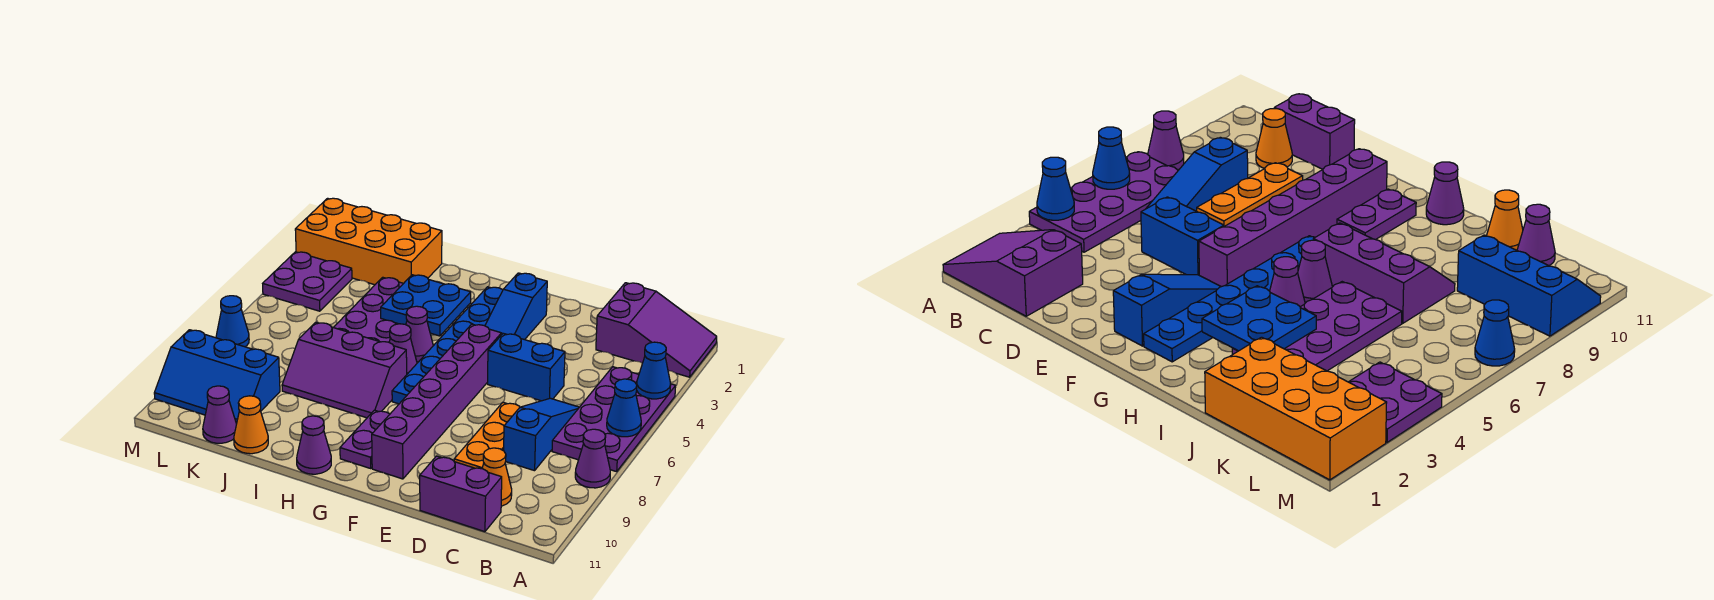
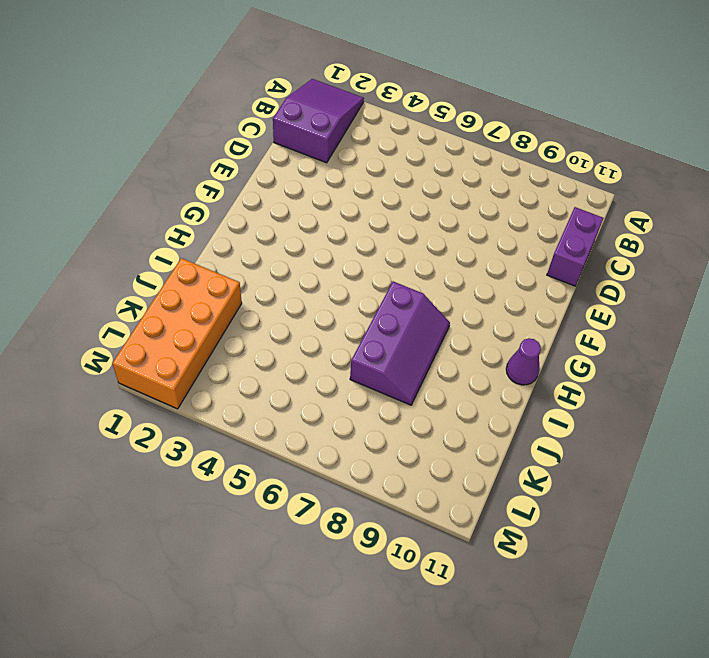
none -> purple 2x4 plate [552,367,676,472]
none -> purple 1x1 cone [575,429,610,488]
none -> blue 1x3 slope [504,398,579,471]

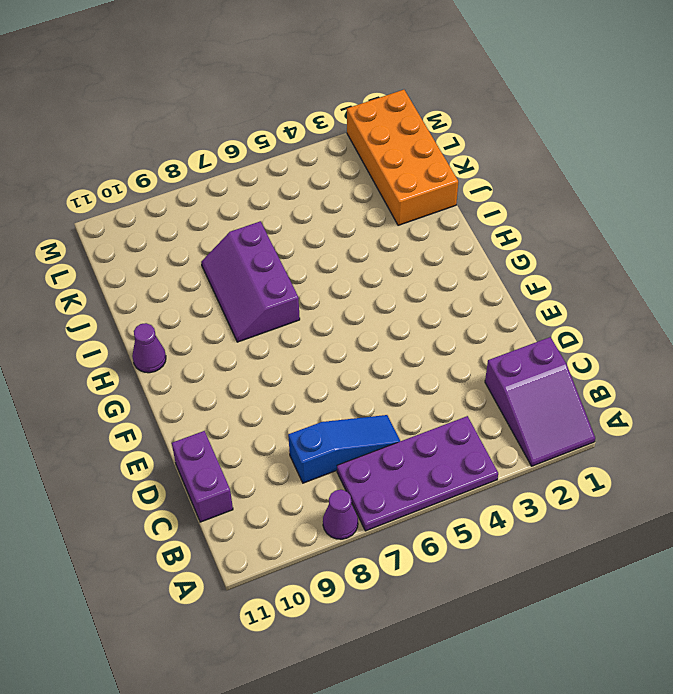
none -> orange 1x1 cone [482,448,512,506]
none -> blue 1x2 brick [488,333,565,401]
none -> orange 1x3 plate [454,403,520,469]

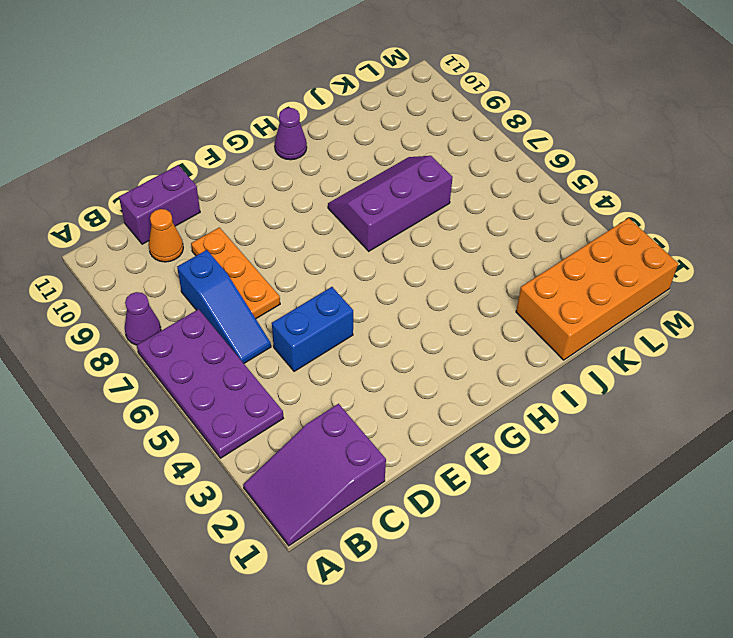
none -> blue 1x3 slope [485,273,547,340]
none -> purple 1x6 brick [372,324,502,479]
none -> blue 1x6 plate [392,287,503,404]

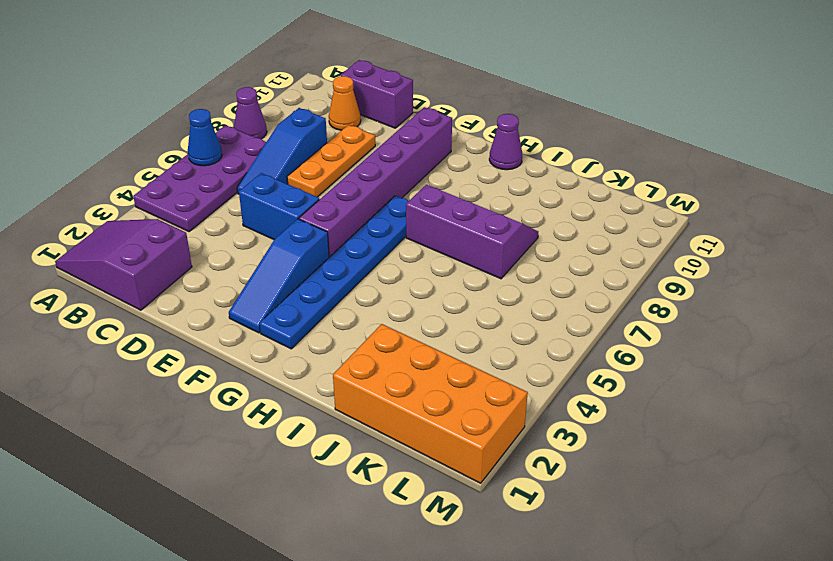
blue 1x3 slope [229,219,329,333] -> blue 1x3 slope turned to [485,273,547,340]
none -> purple 1x2 plate [340,410,390,468]
none -> purple 1x1 cone [406,306,433,362]
none -> purple 1x1 cone [389,324,417,374]

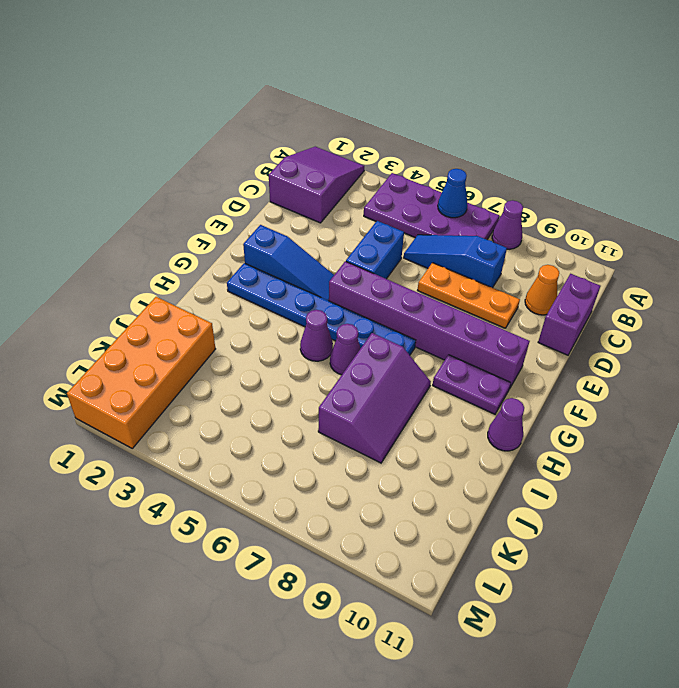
none -> purple 2x4 plate [333,277,404,342]
none -> orange 1x1 cone [234,396,268,454]
none -> blue 2x3 slope [154,330,280,424]

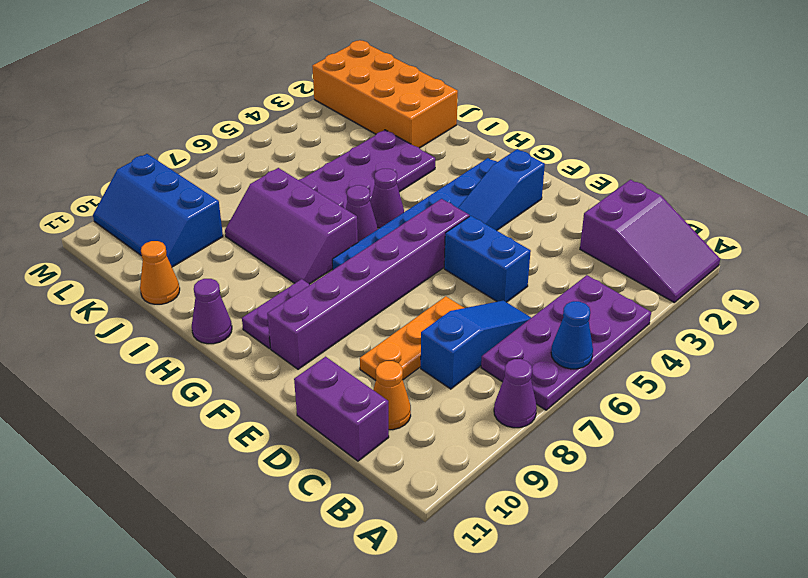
none -> purple 1x1 cone [203,386,236,443]
none -> purple 2x2 plate [263,252,352,311]
none -> blue 1x1 cone [216,296,249,347]

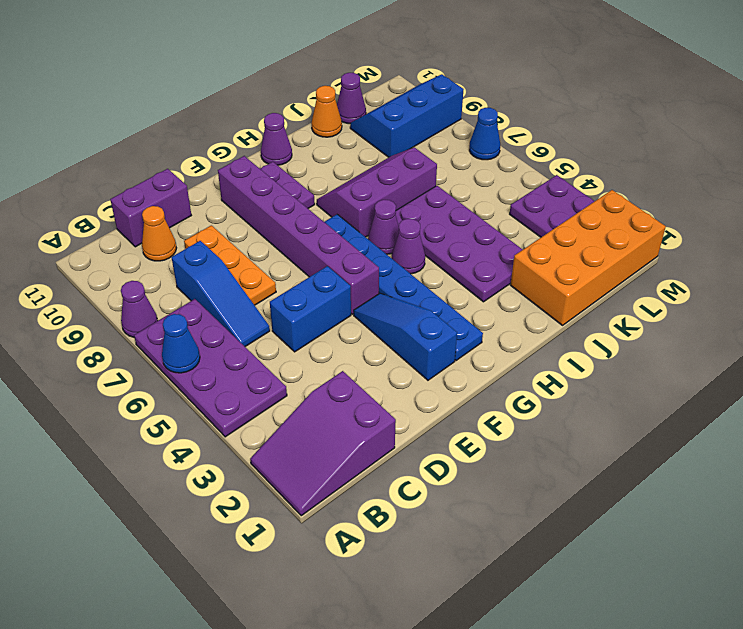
none -> blue 1x1 cone [637,342,671,399]
none -> blue 2x2 plate [381,275,471,336]

